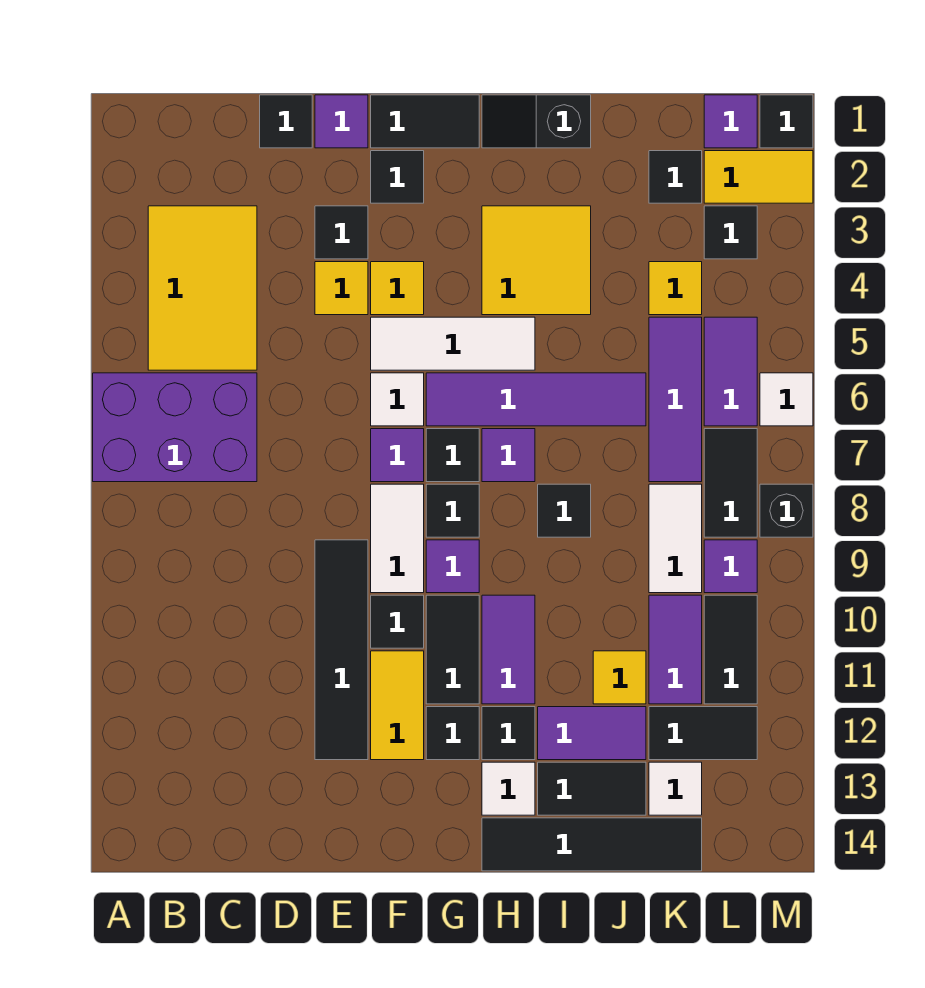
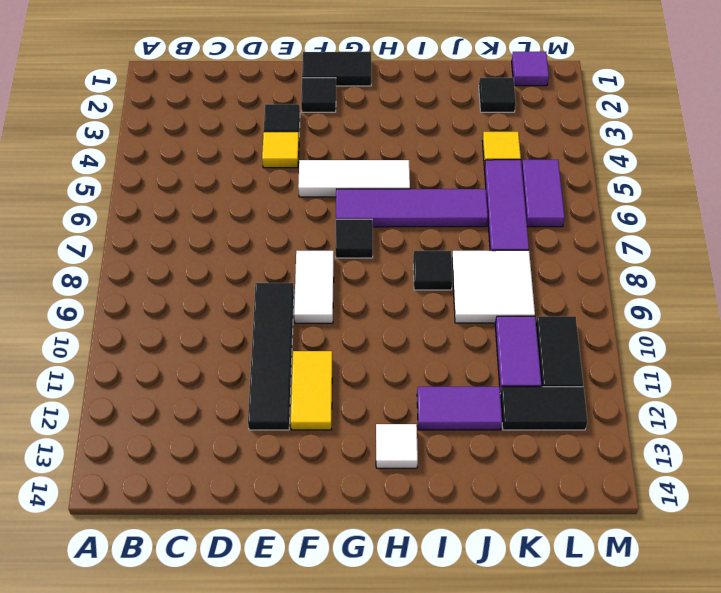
white 2x2 tile [452,250,535,323] -> white 1x2 tile [649,484,702,593]
none -> purple 2x3 brick [93,373,257,482]
none -> yellow 2x3 tile [148,206,257,370]
none -> black 1x1 tile [260,95,312,148]
none -> purple 1x1 tile [315,95,368,148]

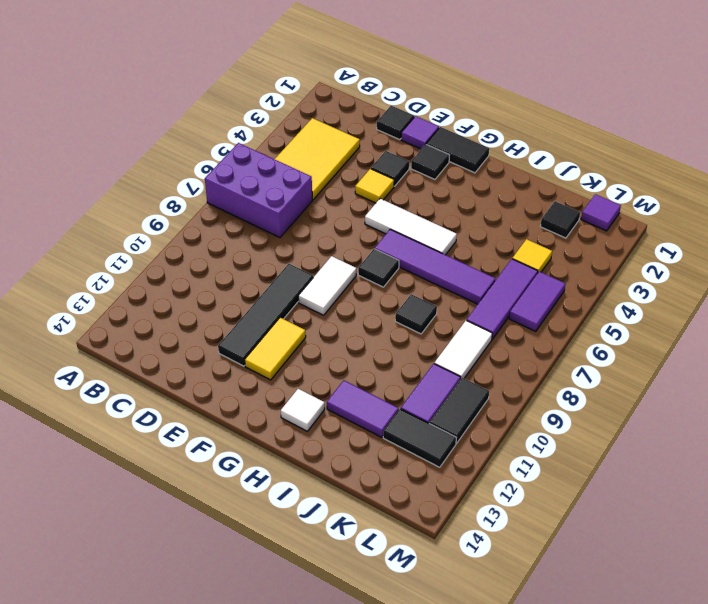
none -> yellow 1x1 tile [371,262,424,315]
none -> white 1x1 tile [371,373,424,426]
none -> purple 1x1 tile [371,429,424,482]
none -> black 1x1 tile [371,595,424,648]

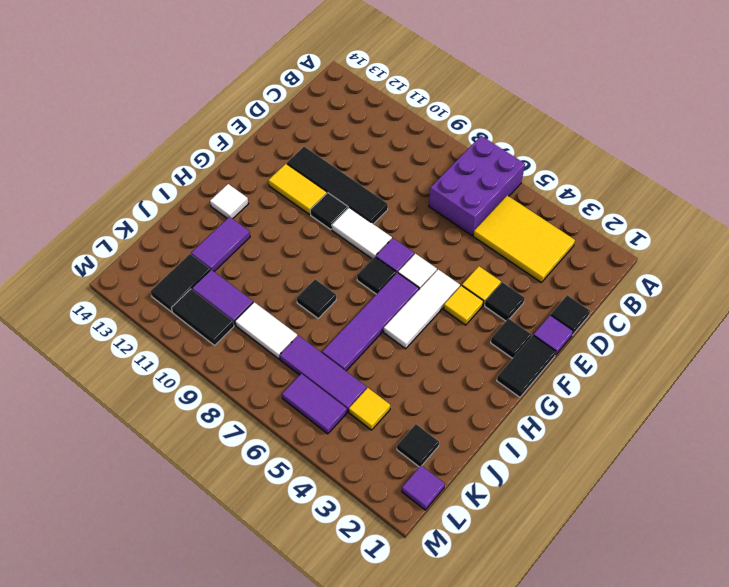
none -> black 1x1 tile [426,484,479,537]
none -> purple 1x1 tile [426,540,479,593]
none -> black 1x2 tile [426,595,479,704]
none -> black 1x1 tile [426,707,479,760]

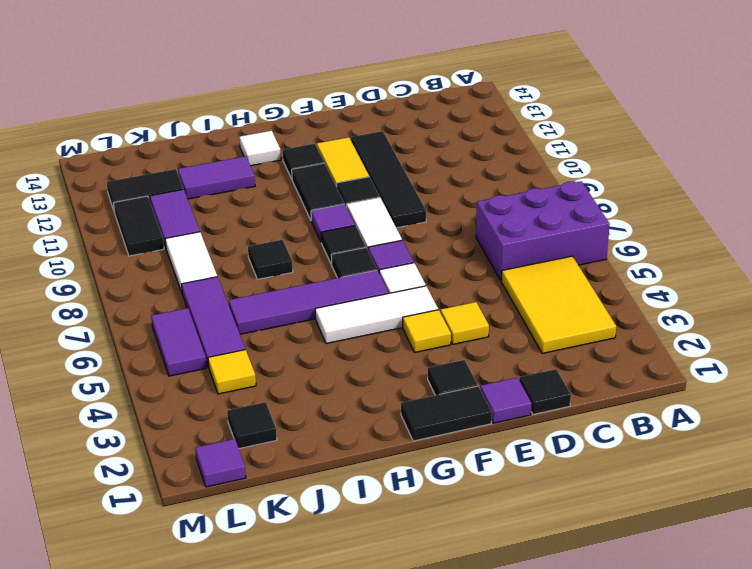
none -> black 1x1 tile [315,206,368,259]
none -> black 1x2 slope [482,95,591,148]
none -> yellow 2x2 tile [482,206,591,315]
none -> purple 1x1 tile [482,429,535,482]

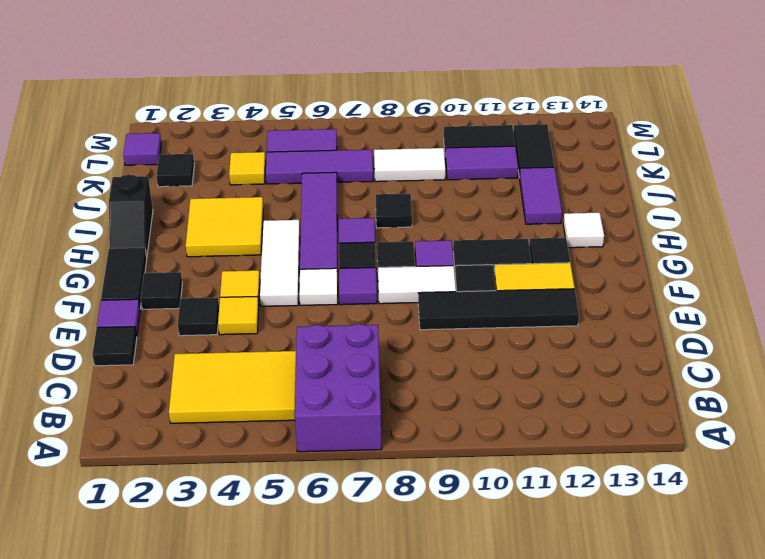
none -> purple 1x2 tile [482,595,535,704]
none -> black 1x1 tile [482,707,535,760]
none -> black 1x4 tile [482,818,702,871]
none -> black 1x2 tile [538,762,646,815]

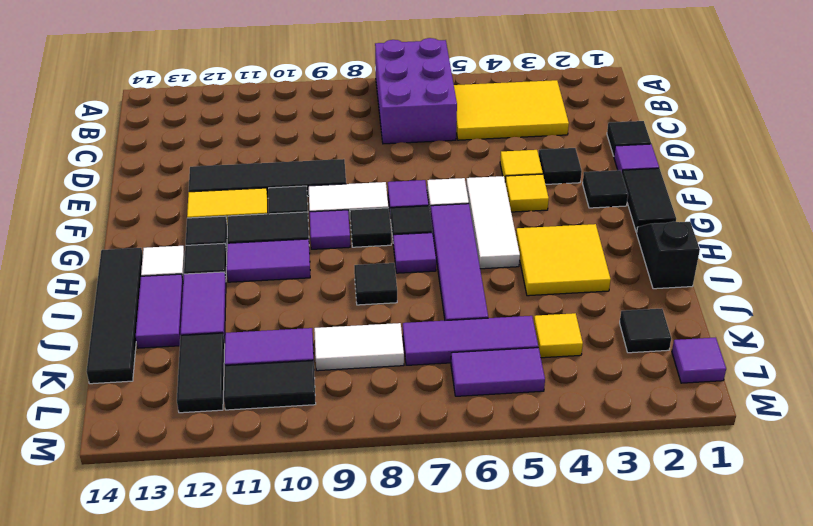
purple 1x2 tile [136,274,183,348] -> black 1x2 tile [538,762,646,815]
none -> yellow 1x1 tile [593,651,646,704]
none -> white 1x1 tile [649,762,702,815]
none -> yellow 1x2 tile [704,151,813,203]
none -> black 1x1 tile [704,206,757,259]

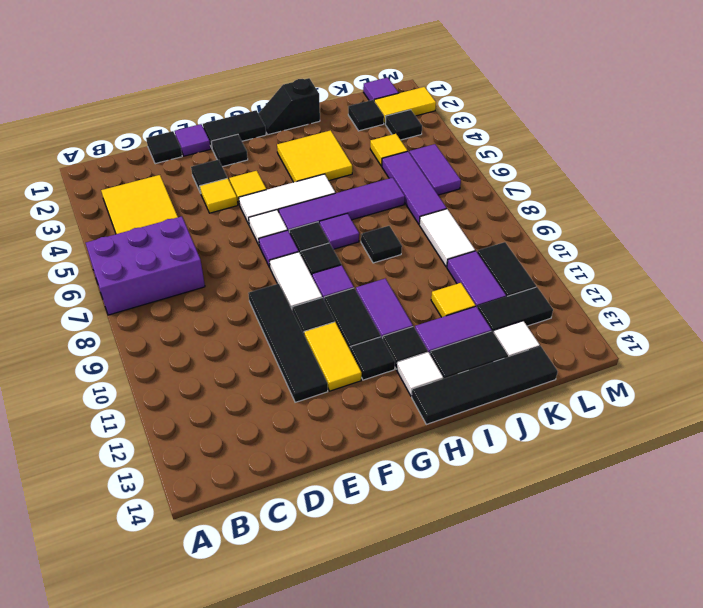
none -> black 1x2 tile [704,429,757,537]
none -> purple 1x1 tile [704,540,757,593]
none -> black 1x1 tile [760,95,813,148]
none -> white 1x1 tile [760,373,813,426]

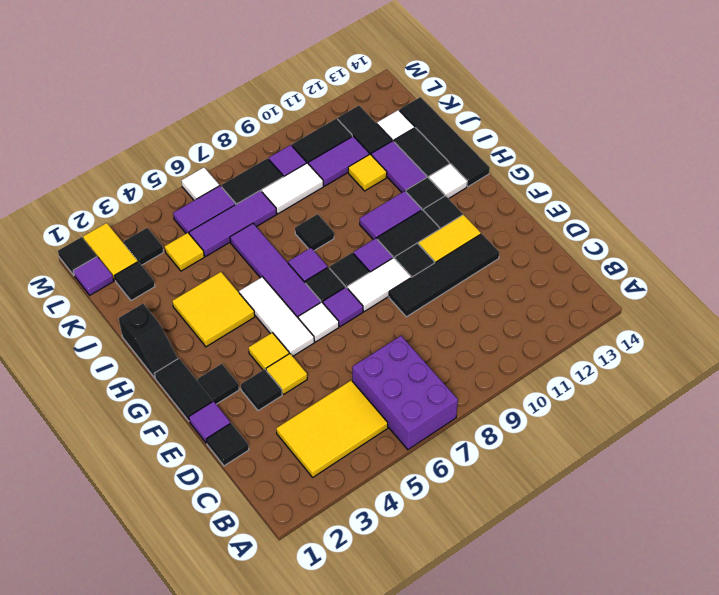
none -> black 1x1 brick [760,484,813,537]

